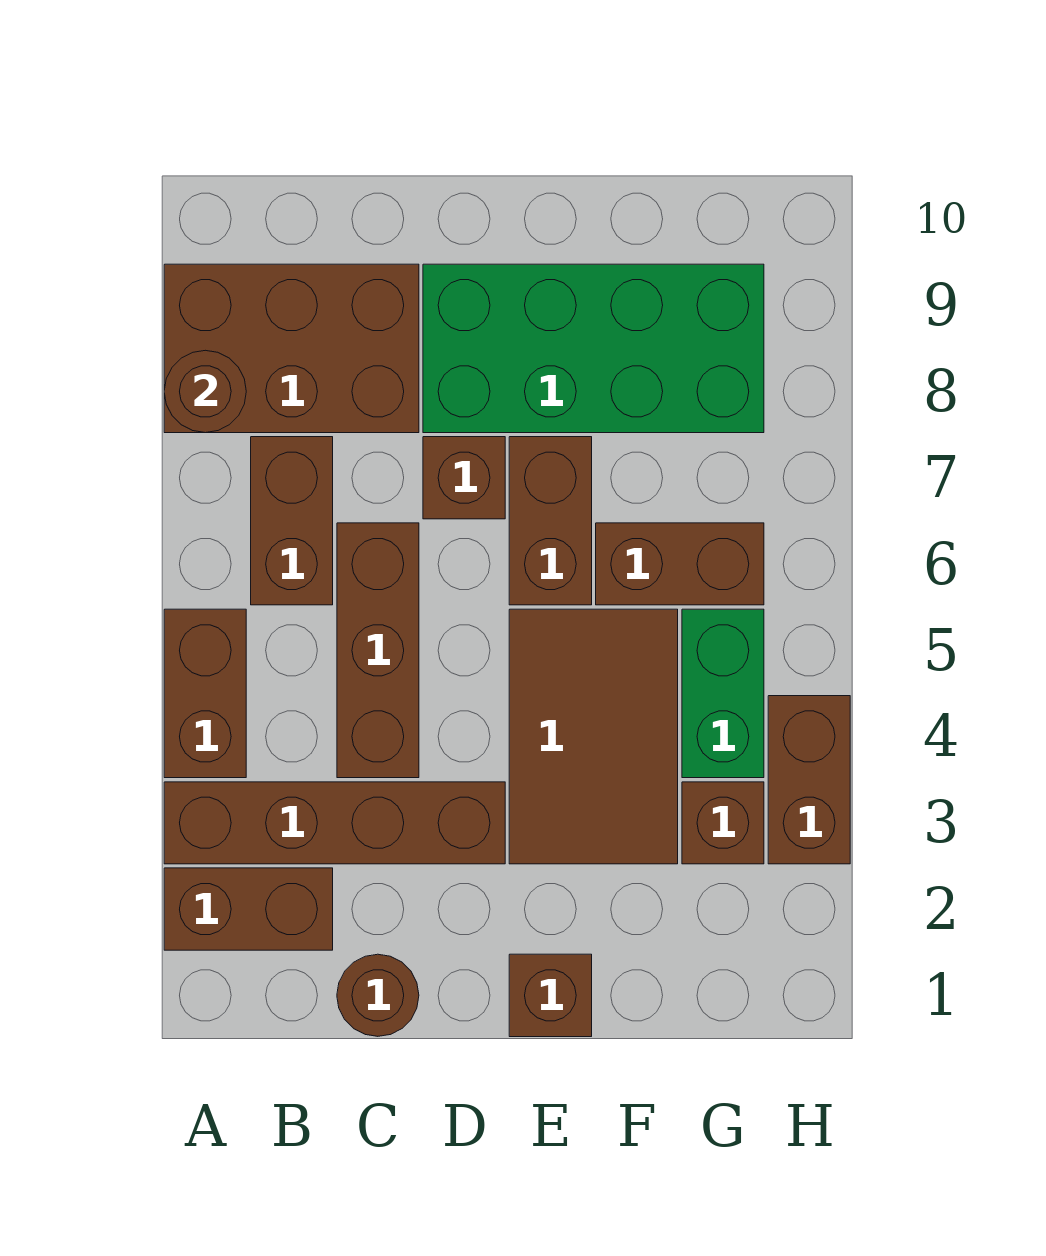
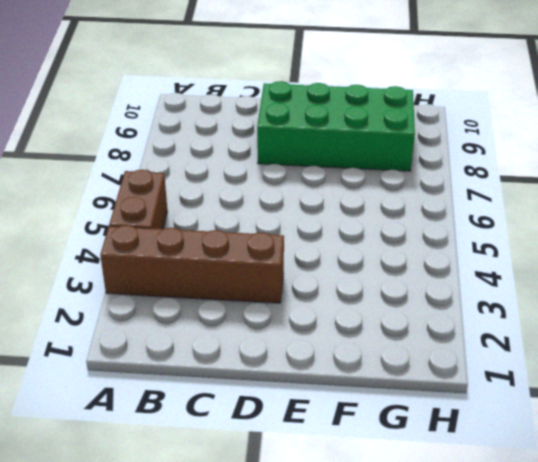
none -> brown 1x2 brick [164,868,333,950]
none -> brown 2x3 brick [164,264,419,433]
none -> brown 1x2 brick [251,437,333,605]

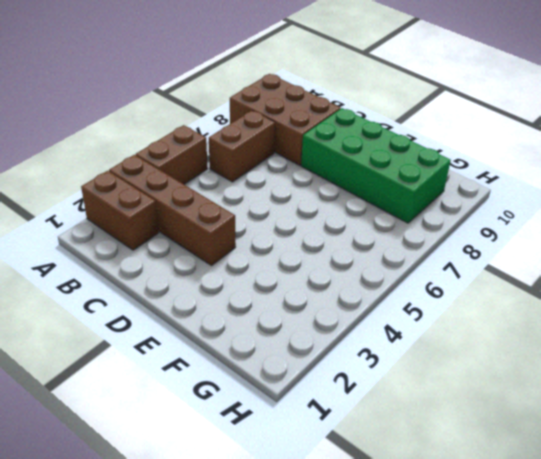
none -> brown 1x1 round brick [337,954,419,1036]
none -> brown 1x3 brick [337,523,419,778]
none -> brown 1x1 brick [423,437,505,519]

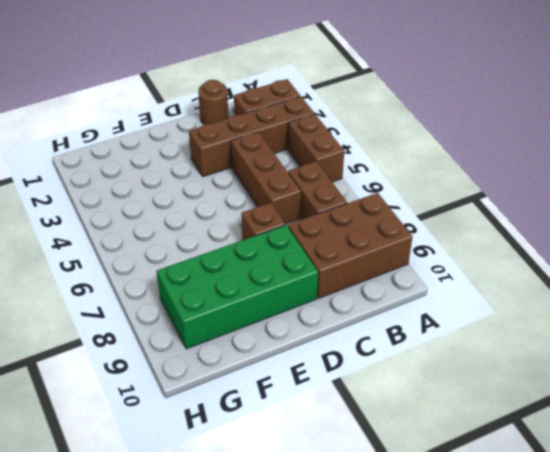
none -> brown 1x1 brick [509,954,592,1037]
none -> brown 2x3 tile [509,609,678,864]
none -> brown 1x2 brick [509,437,592,605]

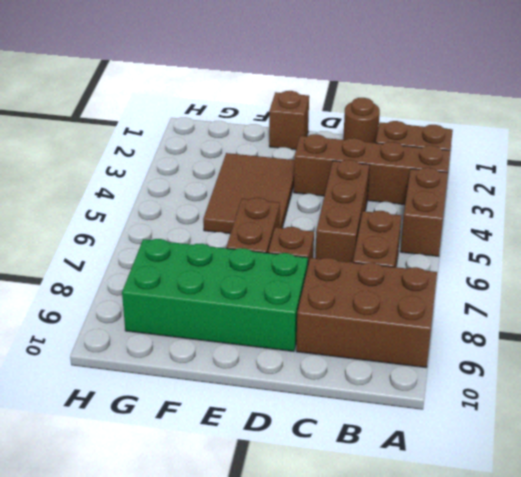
none -> brown 1x2 brick [596,523,764,605]
none -> brown 1x1 brick [682,782,764,864]
none -> green 1x2 brick [682,609,764,778]

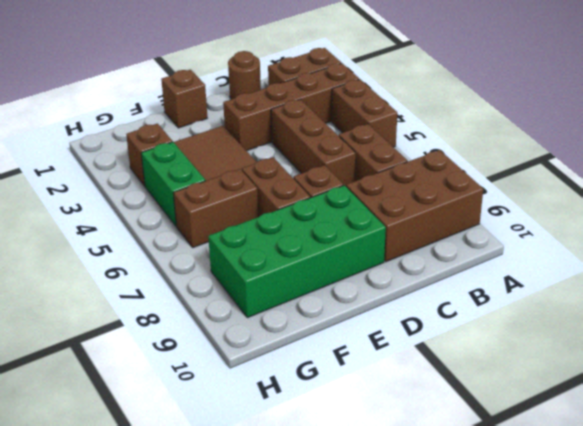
none -> brown 1x2 brick [768,696,850,864]
none -> brown 1x1 round brick [164,350,246,433]

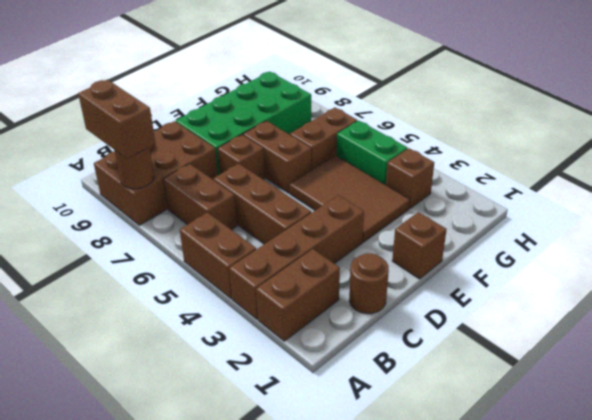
brown 1x2 brick [78,80,156,159] -> brown 1x2 brick moved to [768,696,850,864]

